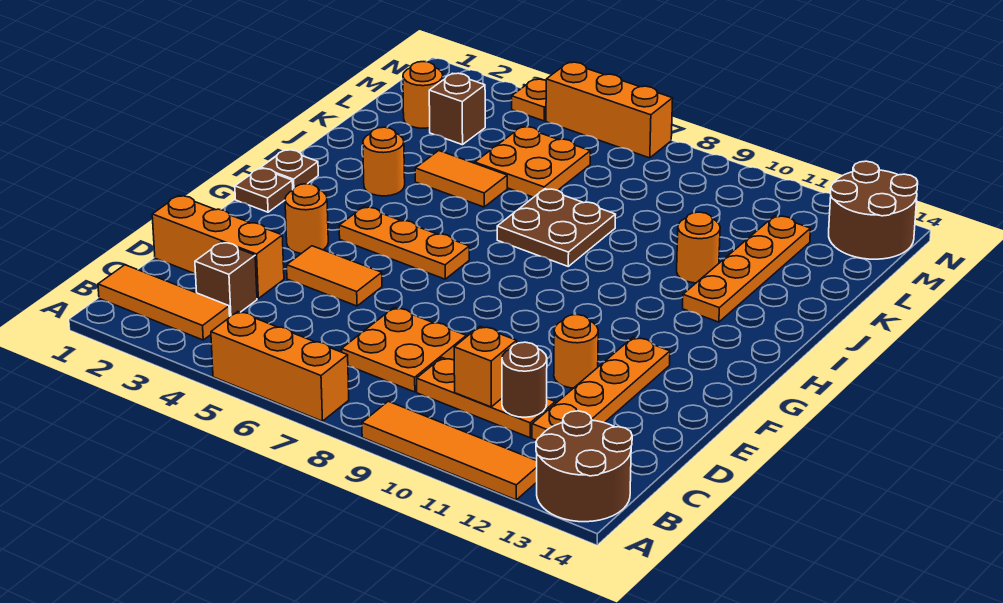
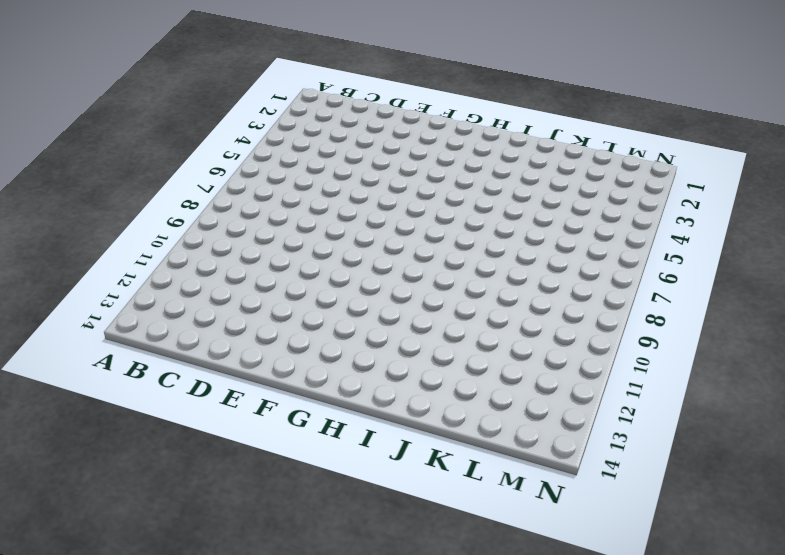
none -> orange 1x3 brick [211,312,349,421]
none -> orange 1x4 tile [362,401,537,500]
none -> brown 2x2 round brick [536,411,632,522]

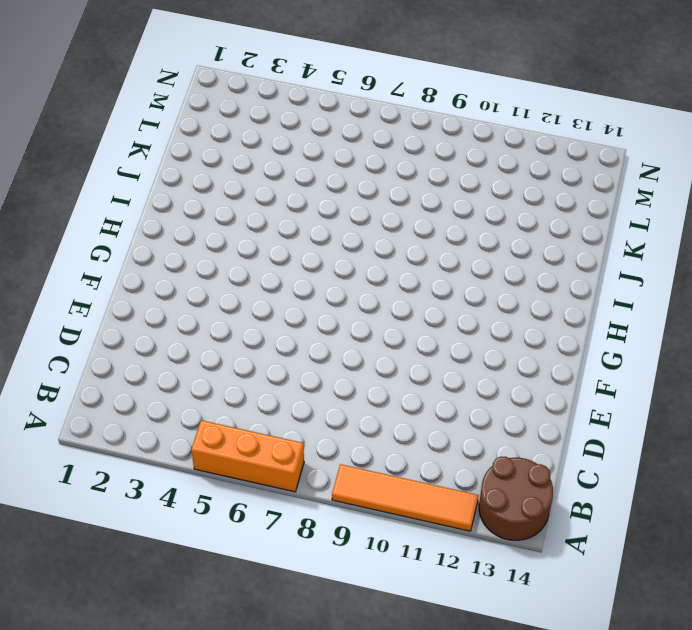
none -> orange 1x3 tile [98,265,230,340]
none -> brown 1x1 brick [195,242,257,316]
none -> orange 2x2 plate [342,308,466,392]

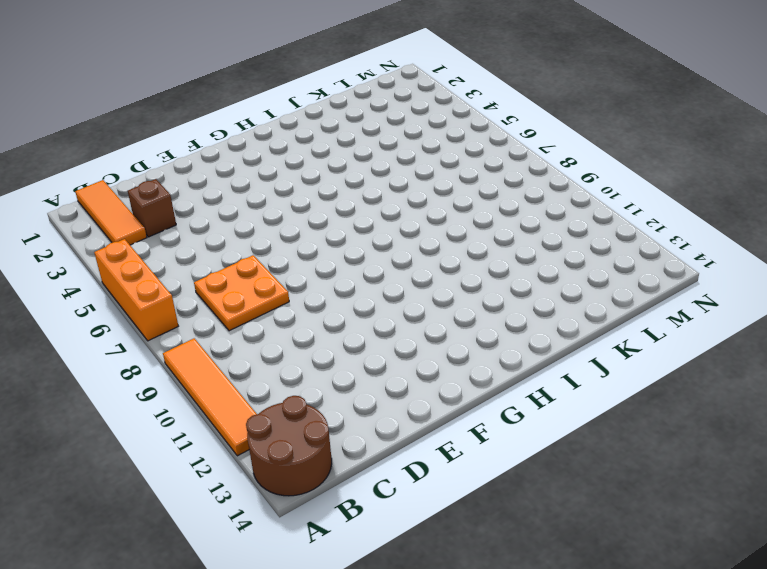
none -> orange 1x3 plate [417,358,555,438]
none -> orange 1x4 plate [532,337,670,440]
none -> orange 1x3 brick [152,196,284,298]

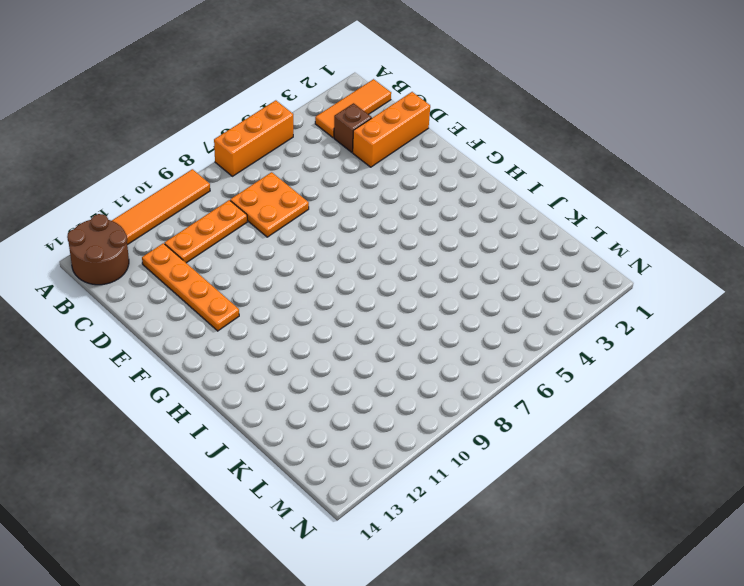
none -> orange 1x2 tile [287,246,382,306]
none -> orange 1x1 round brick [554,315,598,388]
none -> orange 1x1 round brick [285,184,328,253]

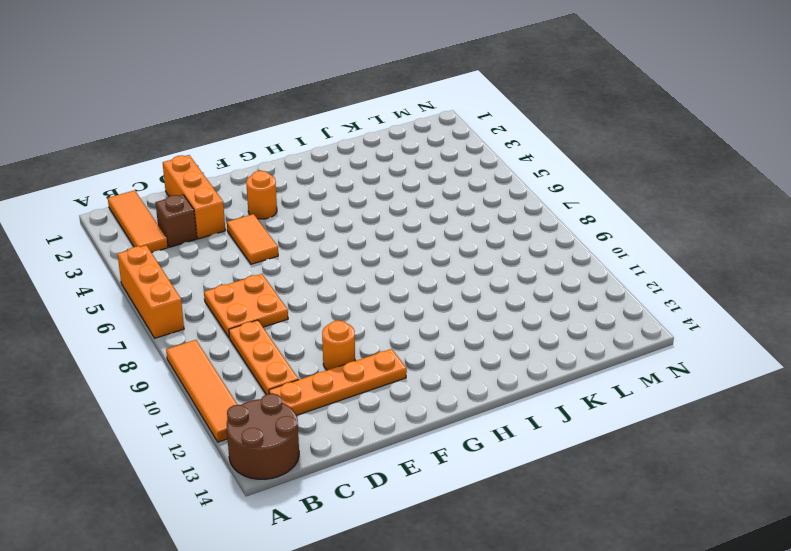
none -> brown 1x1 plate [235,168,293,212]
none -> orange 1x3 plate [339,207,469,279]
none -> brown 1x1 plate [261,150,318,189]

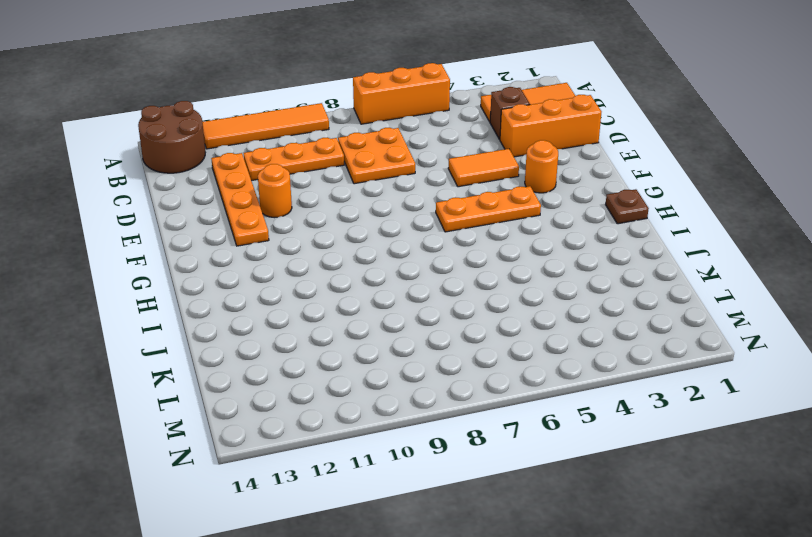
none -> brown 1x1 plate [235,168,293,212]
none -> orange 1x1 round brick [363,127,405,196]
none -> brown 2x2 plate [497,189,616,266]

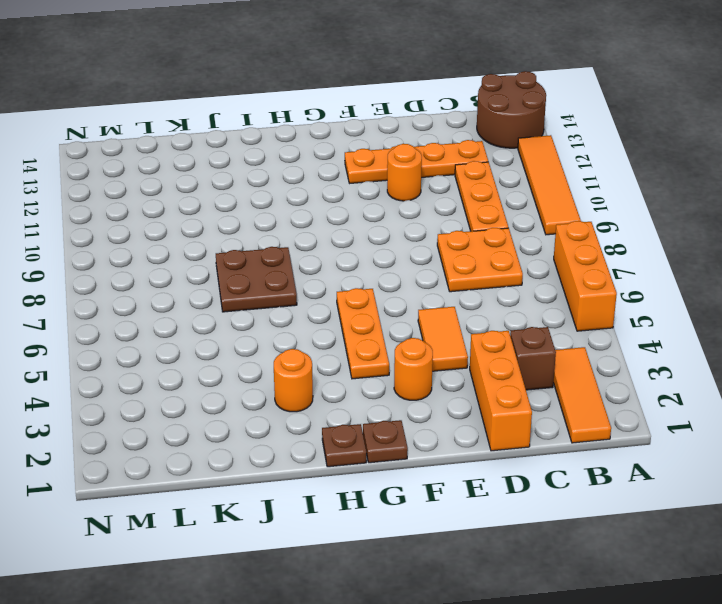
none -> orange 1x4 plate [683,216,810,322]
none -> orange 1x2 tile [415,151,507,207]
none -> orange 1x1 round brick [677,212,720,283]

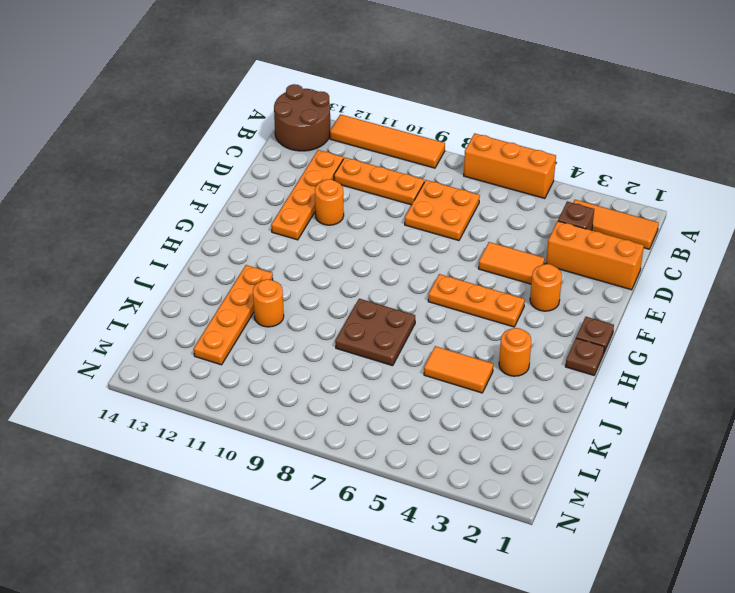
none -> orange 2x2 plate [475,127,590,197]
none -> orange 1x1 round brick [403,62,443,128]
none -> brown 1x1 brick [429,73,485,145]

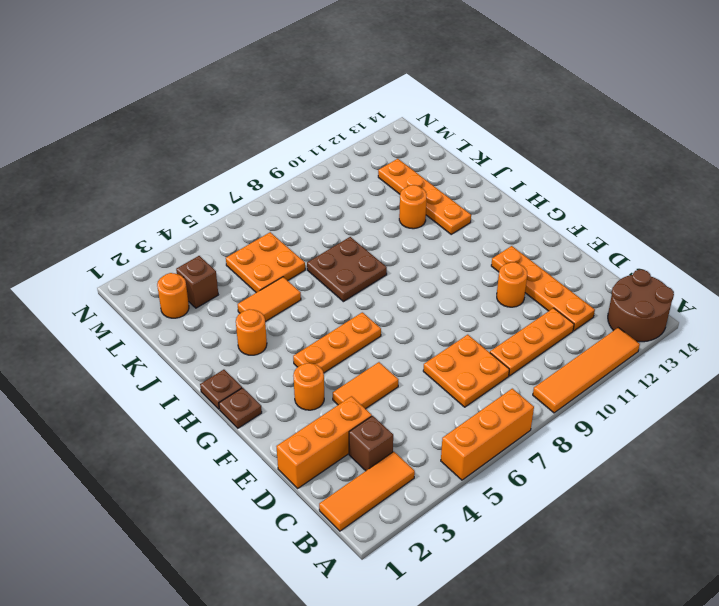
none -> brown 2x2 round brick [829,161,918,259]
none -> orange 1x1 plate [512,79,546,121]
none -> orange 1x3 brick [546,62,673,158]

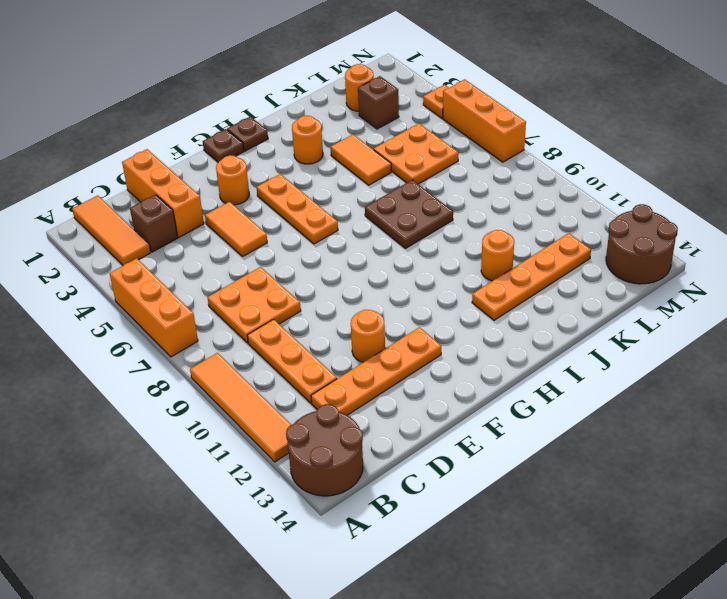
none -> orange 1x1 brick [454,326,517,407]
none -> brown 1x1 round brick [502,342,547,417]

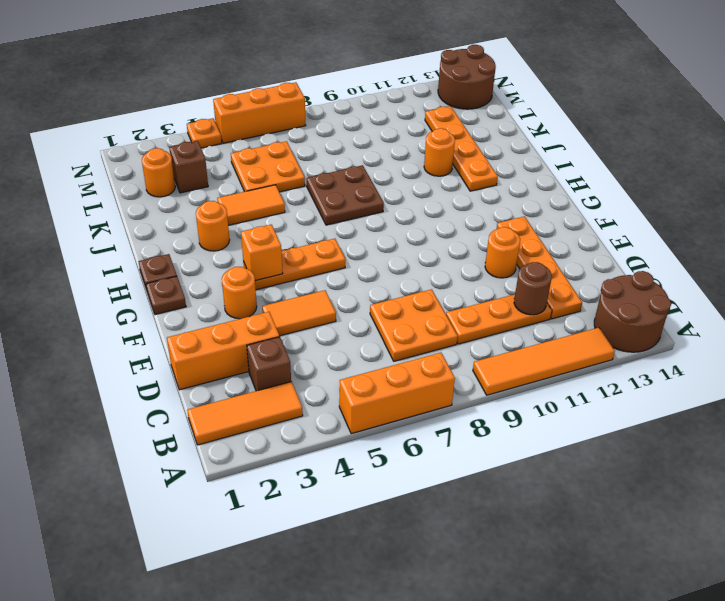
orange 1x1 brick [241,225,283,281] -> orange 1x1 brick moved to [454,326,517,407]

